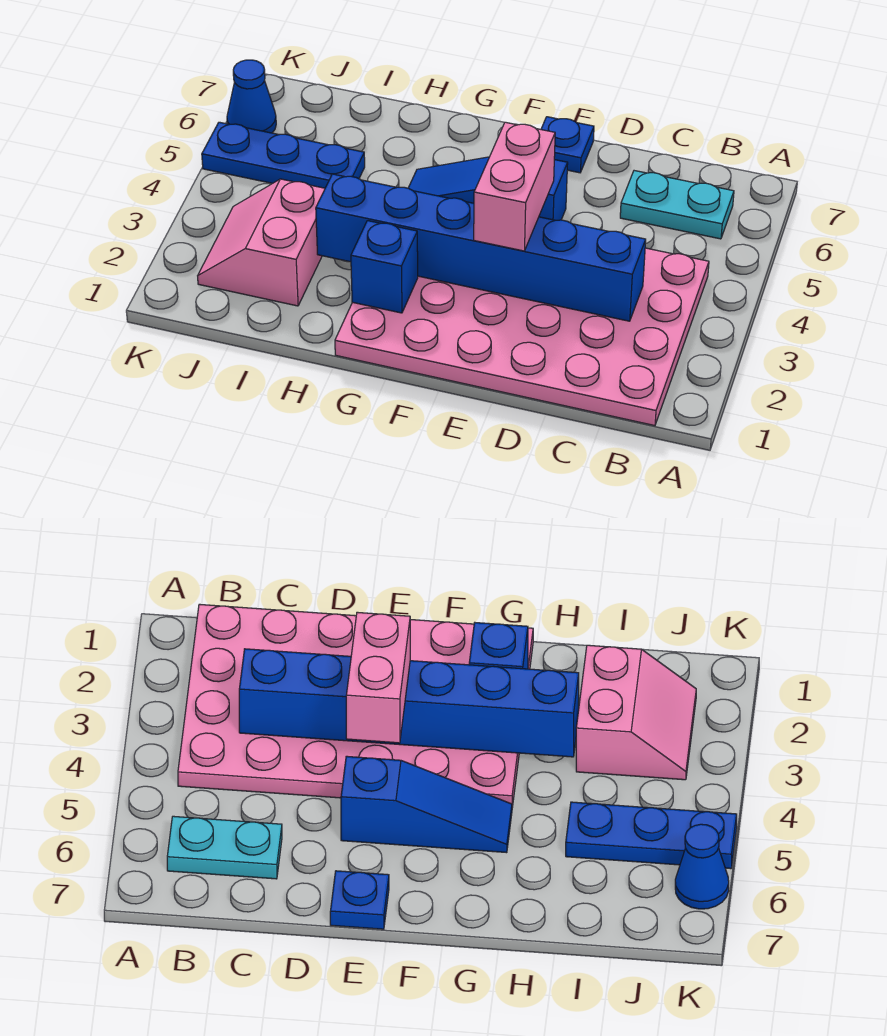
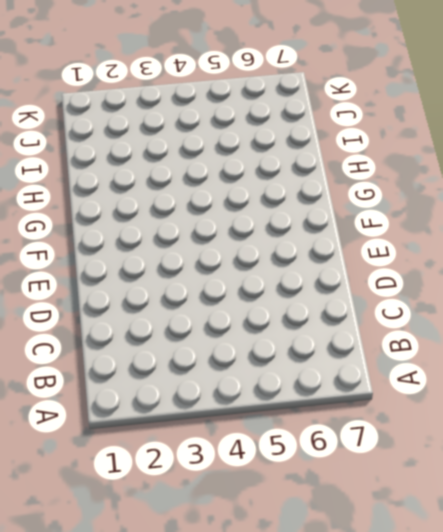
none -> pink 4x6 plate [335,248,709,426]
none -> cyan 1x2 plate [620,171,734,239]

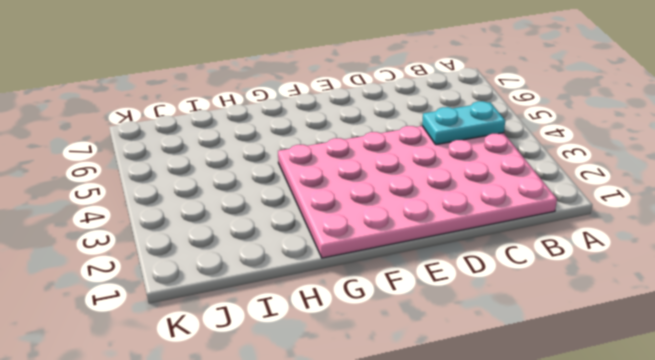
cyan 1x2 plate [422,101,505,145] -> cyan 1x2 plate moved to [620,171,734,239]
none -> blue 1x3 slope [409,157,568,220]
none -> blue 1x1 plate [541,117,594,173]

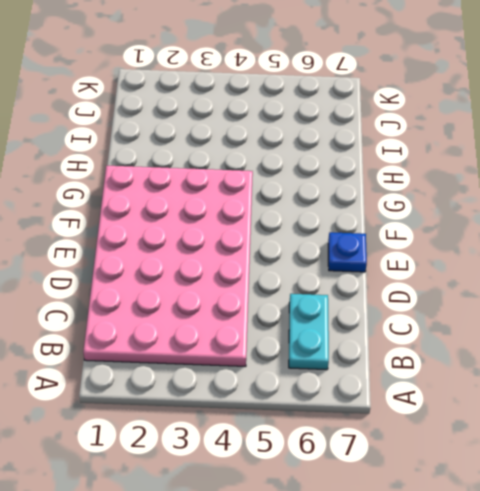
none -> blue 1x3 slope [409,157,568,220]
none -> pink 2x2 slope [198,179,325,306]

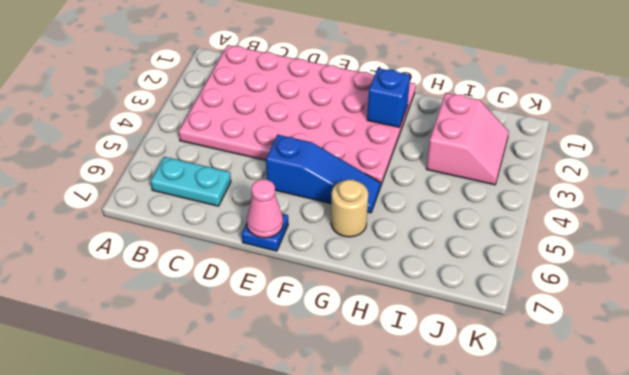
pink 1x1 cone [247,179,283,238] -> none
tan 1x1 round brick [331,180,368,237] -> none
none -> blue 1x3 plate [202,122,365,188]
none -> blue 1x1 cone [227,60,276,133]

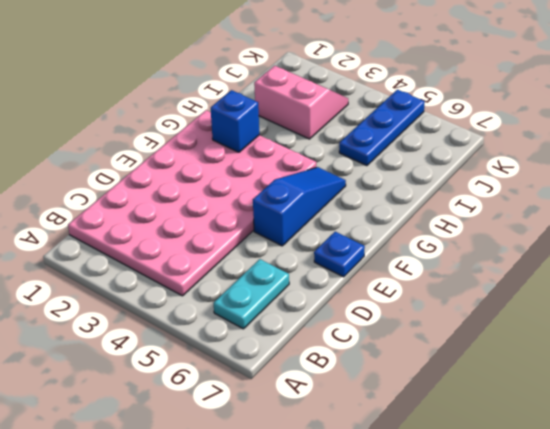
none -> blue 1x1 cone [227,60,276,133]
none -> blue 1x6 brick [316,174,646,321]

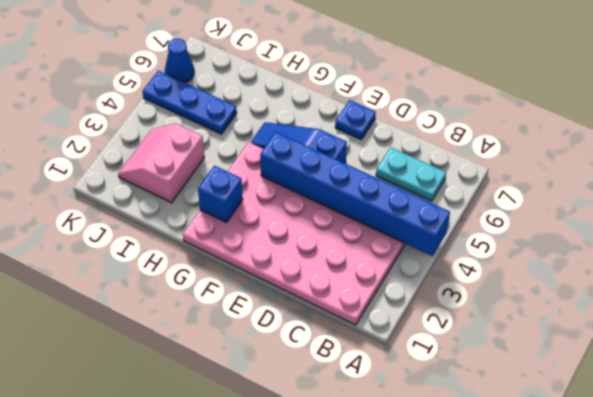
blue 1x6 brick [260,132,450,256] -> blue 1x6 brick moved to [316,174,646,321]
none -> pink 1x2 brick [474,122,555,251]

